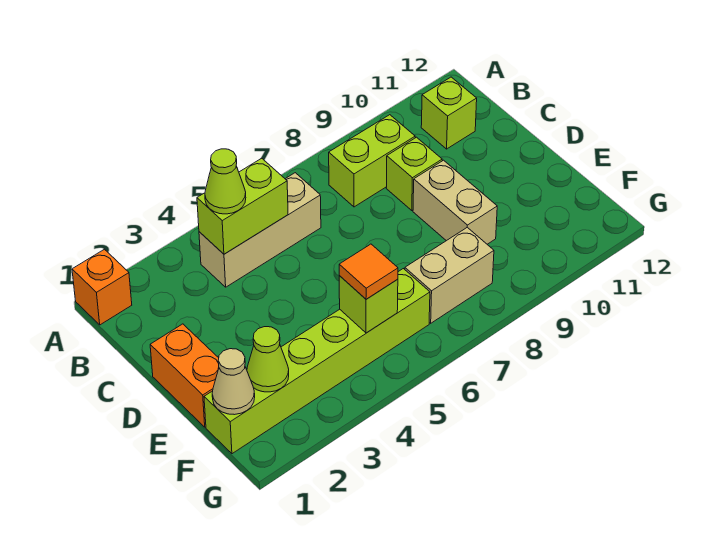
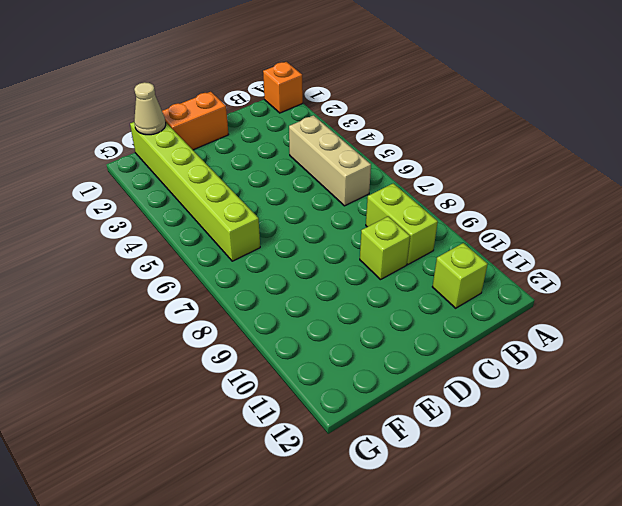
none -> tan 1x2 brick [413,160,497,244]
none -> tan 1x2 brick [405,227,494,323]
none -> lime 1x2 brick [197,158,288,254]

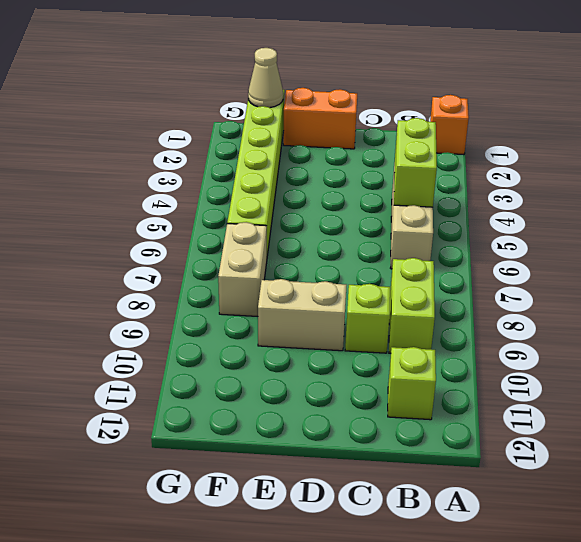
none -> lime 1x1 cone [247,327,289,392]
none -> lime 1x1 brick [339,276,398,333]
none -> lime 1x1 cone [205,149,246,214]

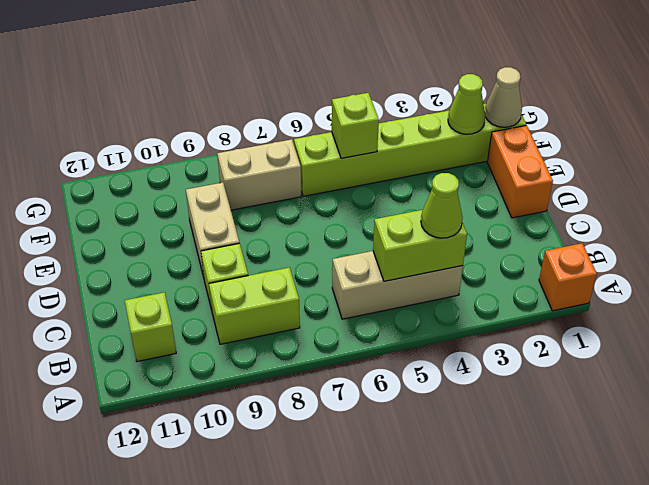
none -> orange 1x1 tile [339,244,398,299]

